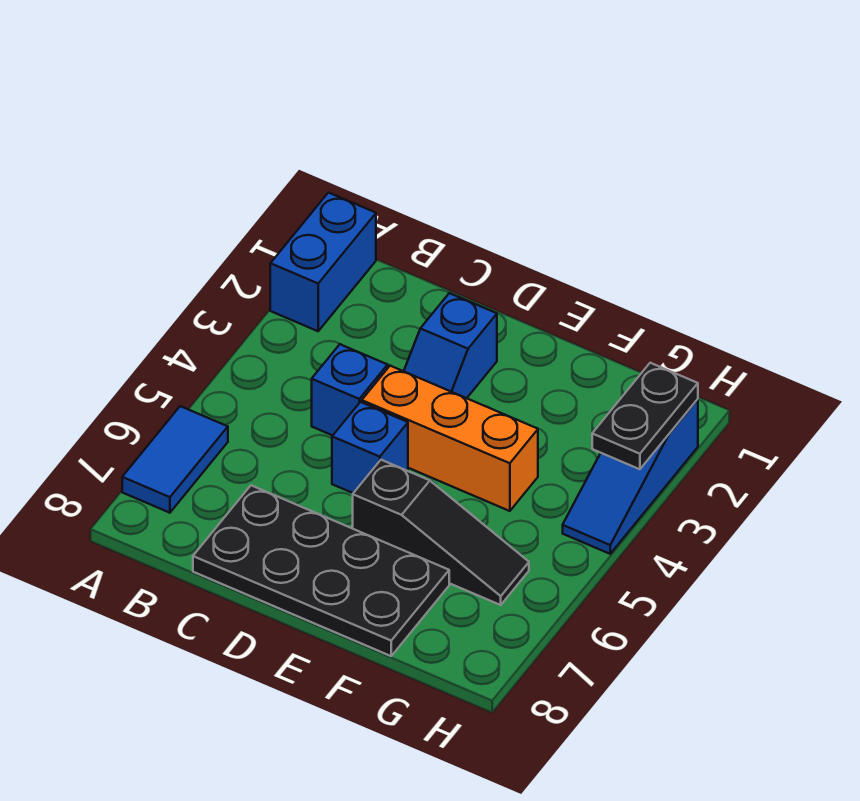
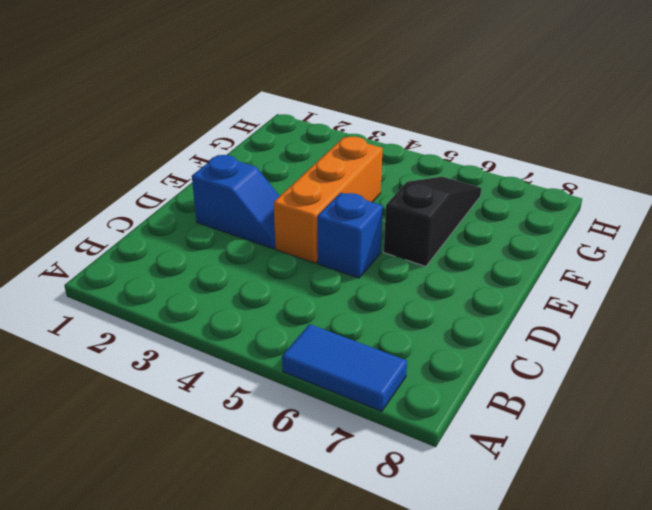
none -> blue 1x2 brick [270,193,376,331]
none -> blue 1x1 brick [312,344,388,435]

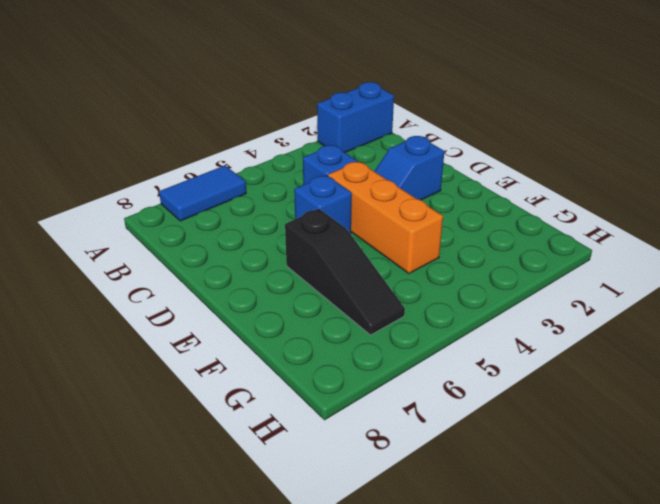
none -> black 2x4 plate [193,485,449,656]
none -> blue 1x3 slope [563,399,698,554]

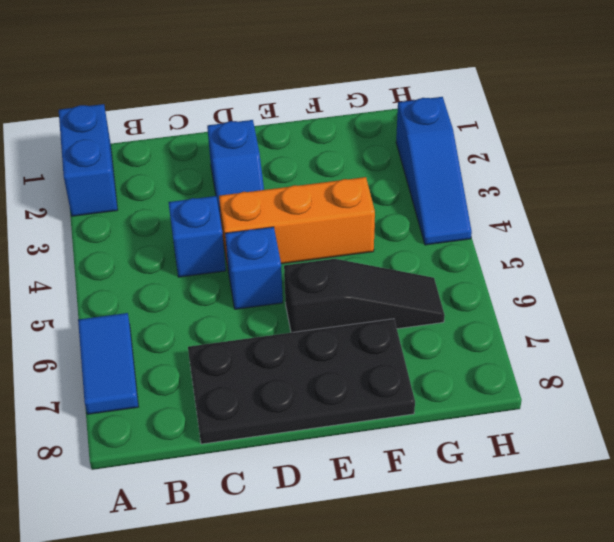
none -> black 1x2 plate [592,363,698,469]

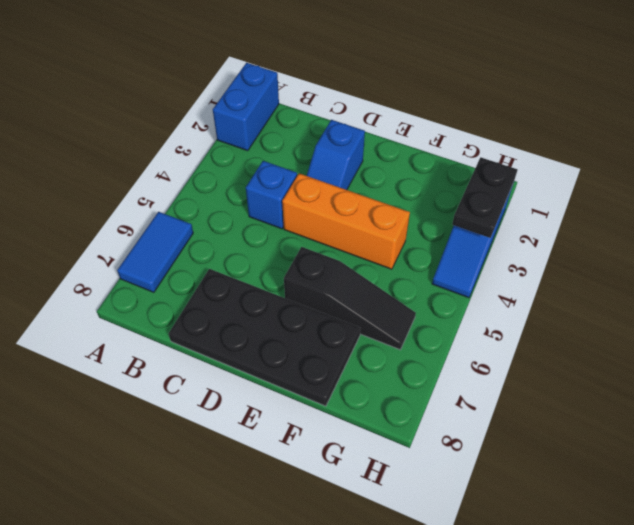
none -> blue 1x1 brick [332,402,408,493]

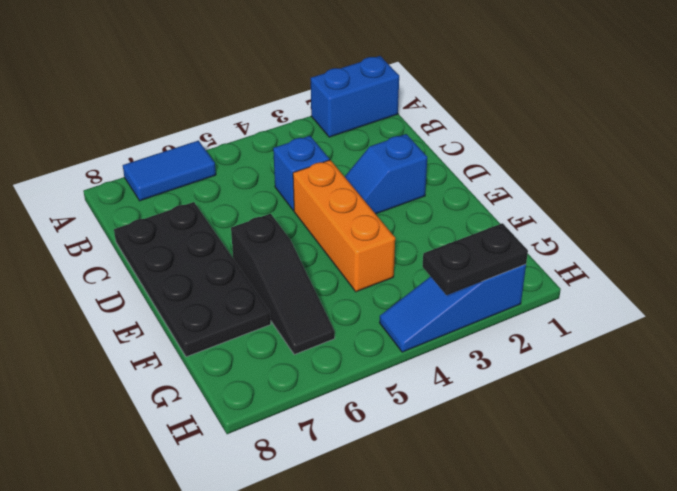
none -> blue 1x1 brick [332,402,408,493]

